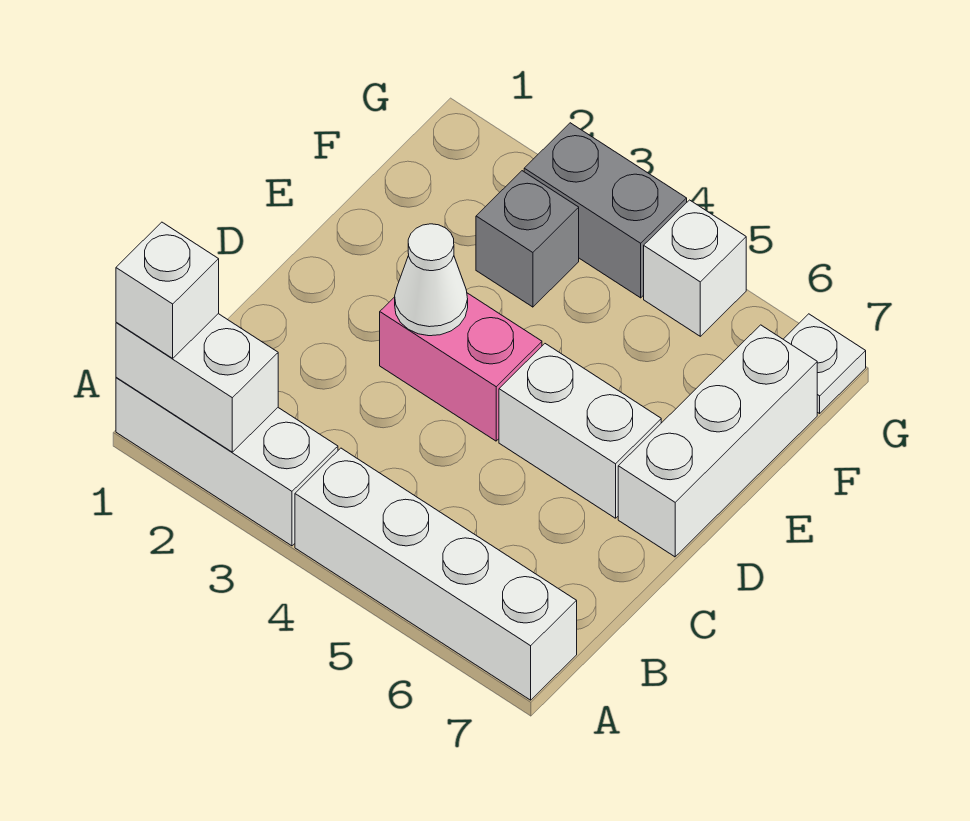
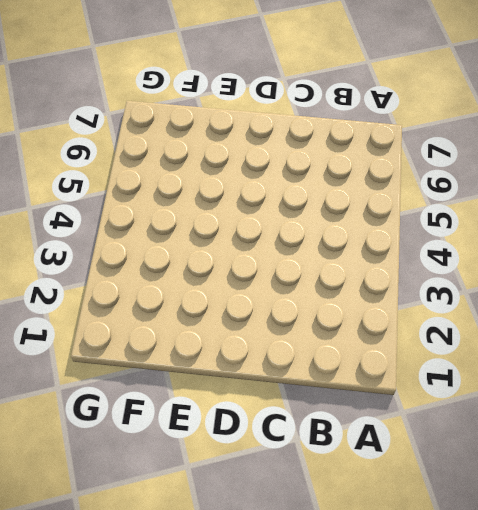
none -> white 1x3 brick [116,377,338,546]
none -> white 1x4 brick [295,448,577,700]
none -> pink 1x2 brick [380,293,542,441]

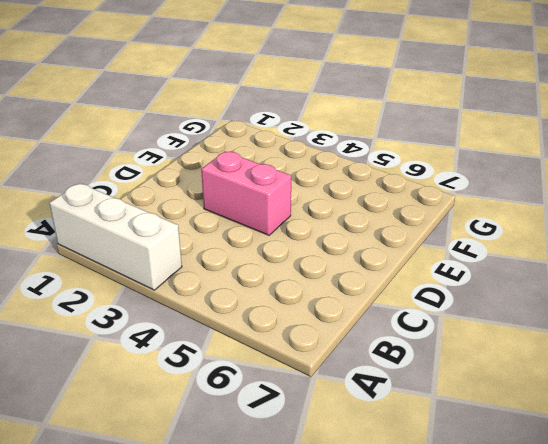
none -> white 1x4 brick [295,448,577,700]
none -> white 1x2 brick [499,344,661,518]
none -> white 1x3 brick [618,325,817,557]

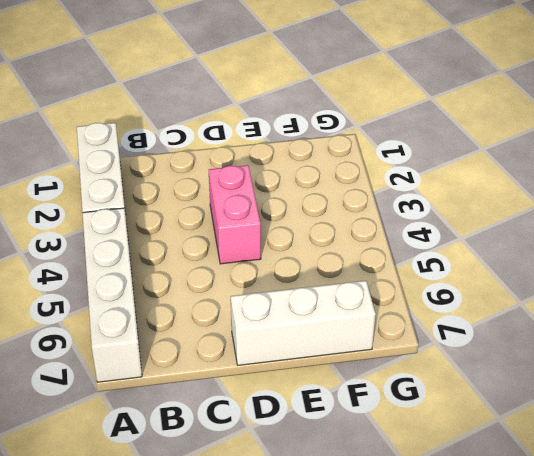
none -> white 1x2 brick [499,344,661,518]
none -> grey 1x1 brick [476,171,579,307]
none -> grey 1x2 brick [524,123,687,298]

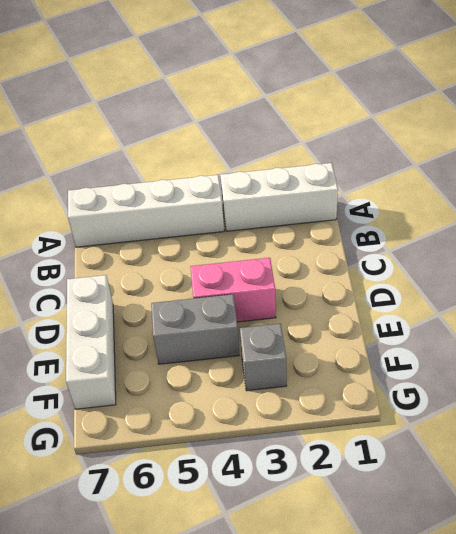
grey 1x2 brick [151,294,240,364] -> grey 1x2 brick moved to [524,123,687,298]
none -> white 1x2 brick [499,344,661,518]
none -> white 1x1 brick [644,200,746,336]
none -> white 1x1 plate [783,314,866,413]

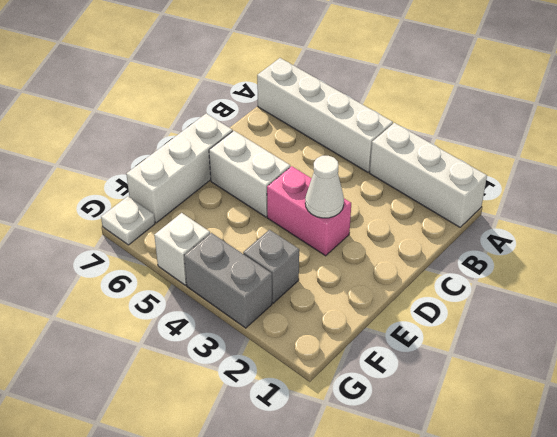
none -> white 1x2 brick [116,314,278,452]
none -> white 1x1 brick [116,222,219,358]

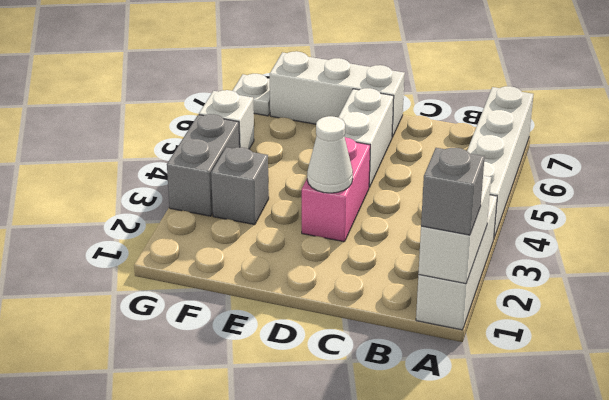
grey 1x1 brick [421,148,485,235] -> white 1x1 brick [116,222,219,358]

